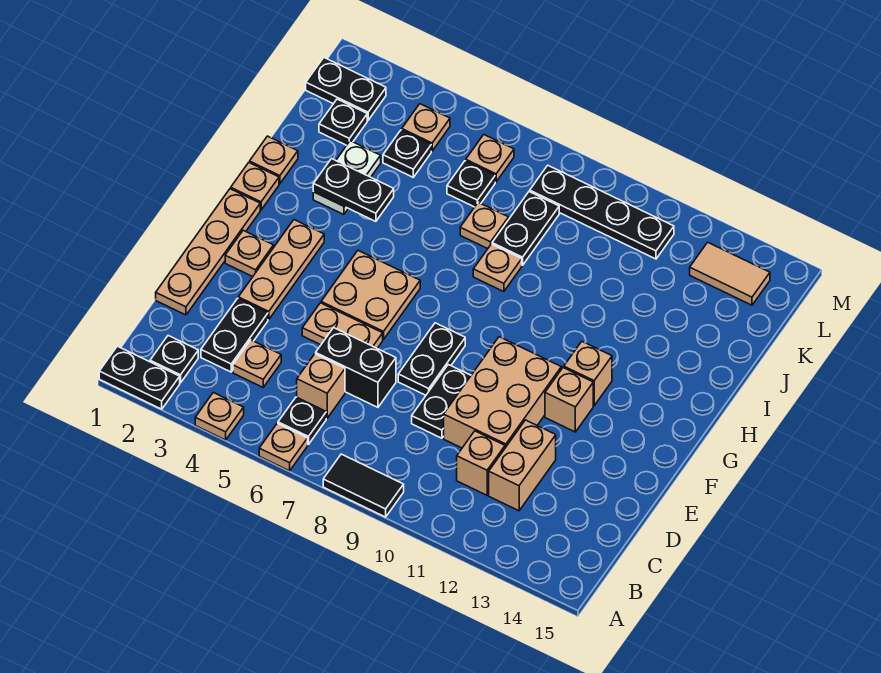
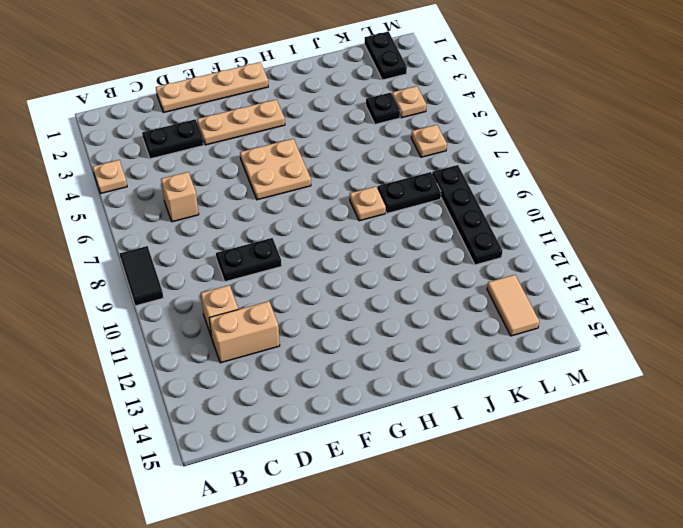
none -> black 1x2 plate [99,346,180,409]
none -> tan 1x1 plate [259,423,308,471]
none -> black 1x1 plate [150,336,198,383]
none -> black 1x1 plate [278,397,326,445]

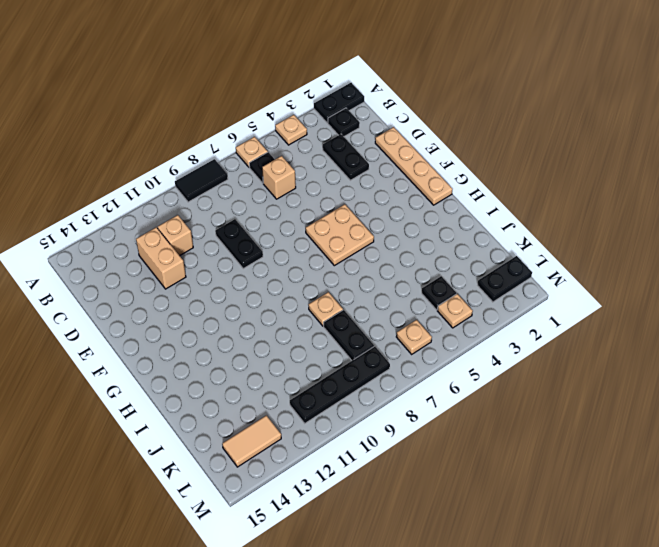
none -> tan 1x1 plate [233,340,281,387]
none -> black 1x2 brick [316,328,396,407]
none -> tan 2x3 brick [444,337,561,448]
none -> tan 1x3 plate [238,220,324,320]

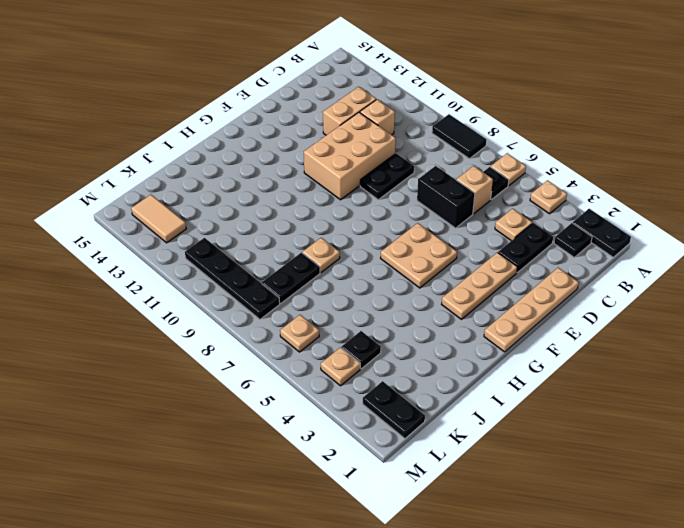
none -> tan 1x2 plate [302,303,383,348]
none -> black 1x2 plate [398,323,465,395]
none -> tan 1x1 plate [225,230,274,277]
none -> tan 1x1 brick [545,368,593,432]

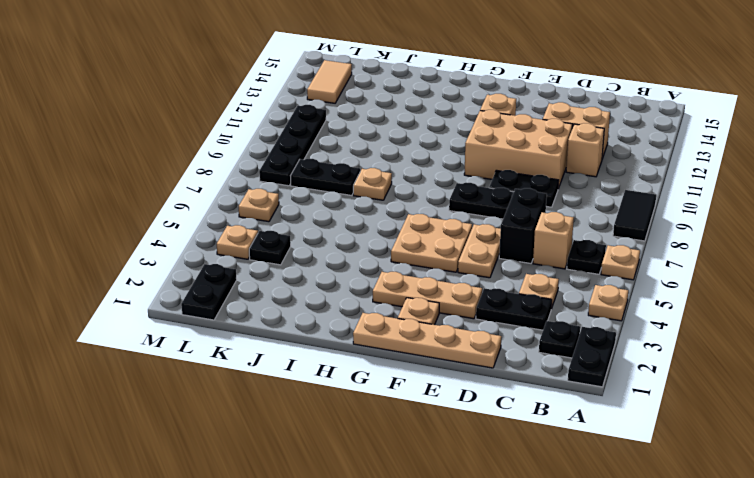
none -> tan 1x1 brick [564,342,612,406]
none -> tan 1x1 plate [231,163,279,210]
none -> tan 1x1 plate [250,136,298,184]
none -> white 1x2 plate [313,141,381,215]

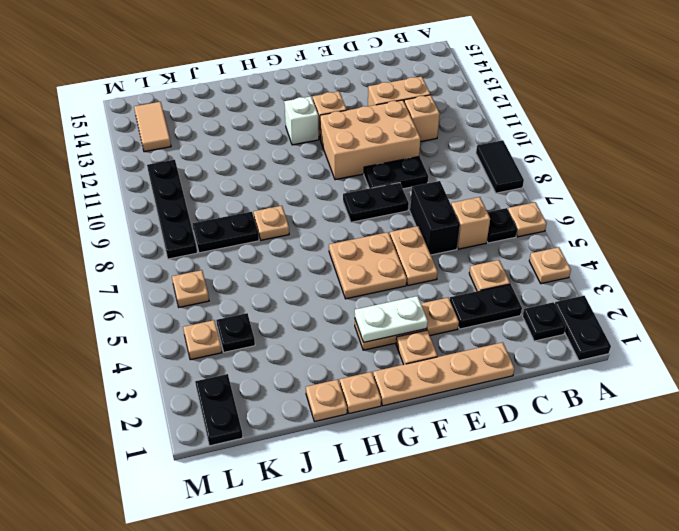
white 1x2 plate [355,296,428,342] -> white 1x2 plate moved to [313,141,381,215]
white 1x1 brick [284,97,319,145] -> tan 1x1 brick [564,342,612,406]
none -> tan 1x1 plate [460,202,509,249]
none -> black 1x1 plate [319,99,367,145]
none -> black 1x1 plate [447,161,495,207]
none -> black 1x2 plate [313,159,394,221]

